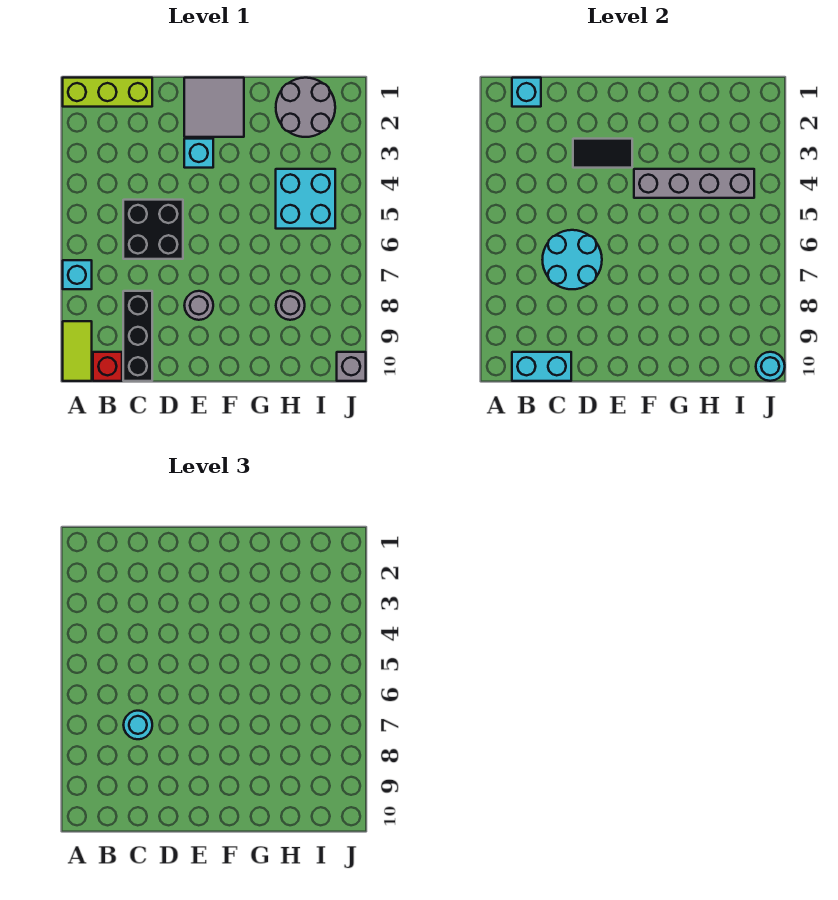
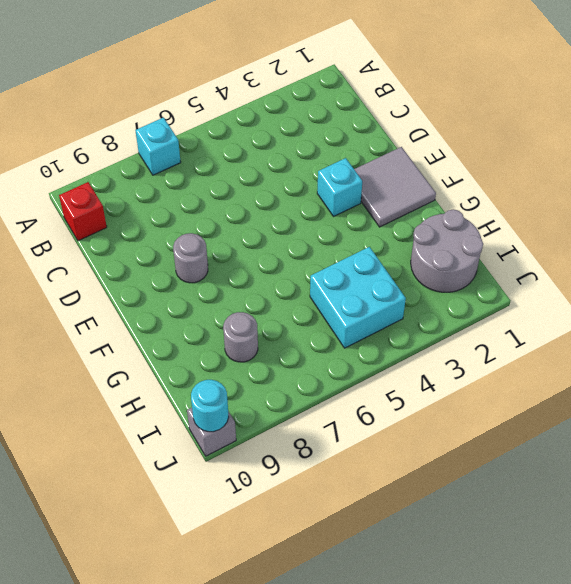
none -> lime 1x3 brick [63,78,152,107]
none -> lime 1x2 tile [63,321,92,381]
none -> black 2x2 brick [123,200,183,259]

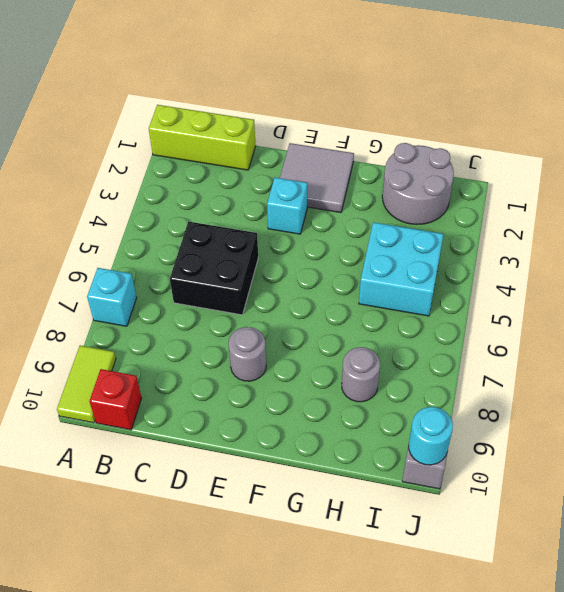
none -> black 1x3 brick [123,291,152,381]
none -> cyan 1x1 brick [512,78,541,107]
none -> cyan 1x2 brick [512,352,571,381]

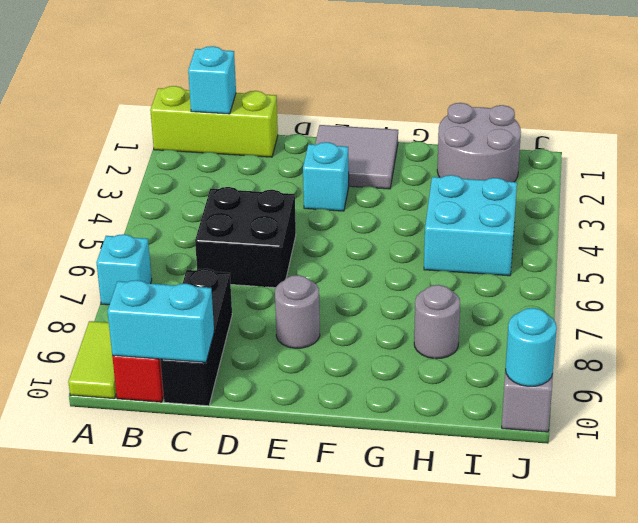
none -> cyan 2x2 round brick [542,230,602,289]
none -> black 1x2 tile [573,139,632,168]
none -> grey 1x4 brick [634,169,754,198]

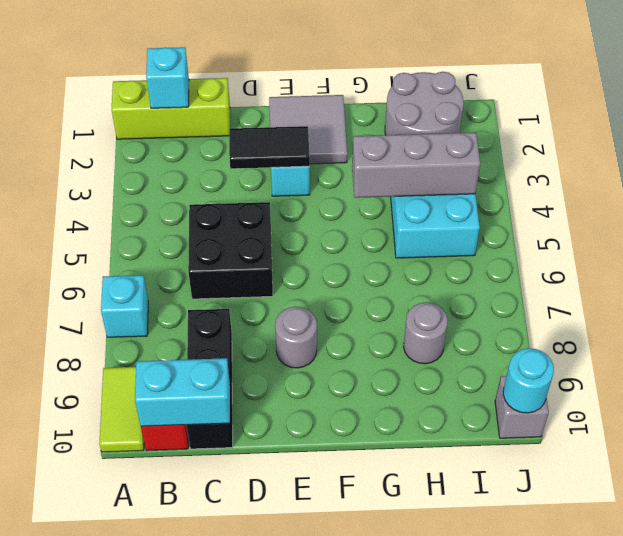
grey 1x3 brick [352,133,480,198] -> grey 1x4 brick [634,169,754,198]
none -> cyan 2x2 round brick [542,230,602,289]
none -> cyan 1x1 round brick [124,711,152,739]

